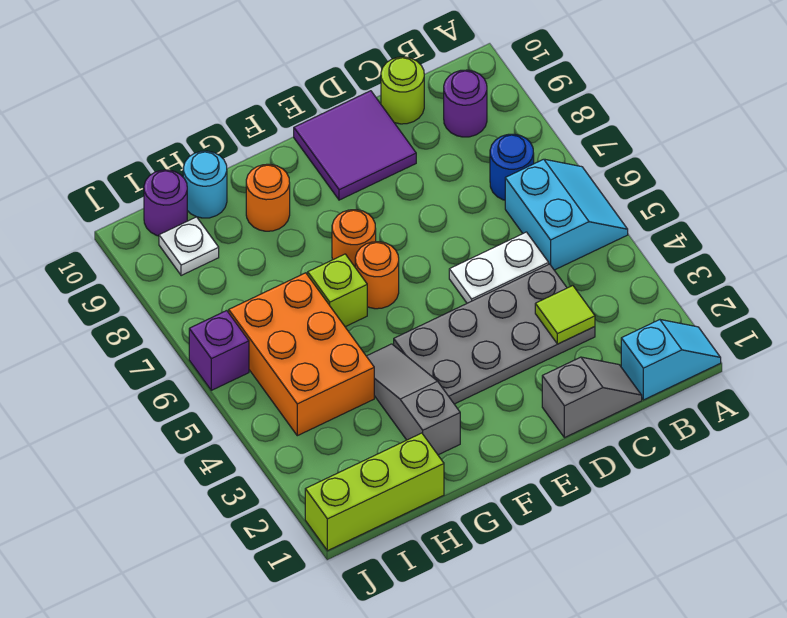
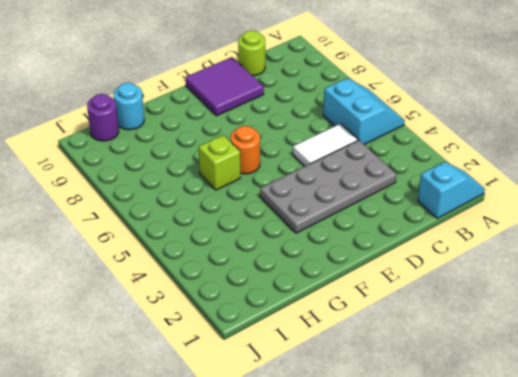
white 1x2 tile [293,124,358,166] -> white 1x2 plate [449,232,549,303]
none -> blue 1x1 round brick [490,134,534,200]
none -> purple 1x1 round brick [444,70,487,137]
none -> grey 1x2 slope [542,357,642,438]

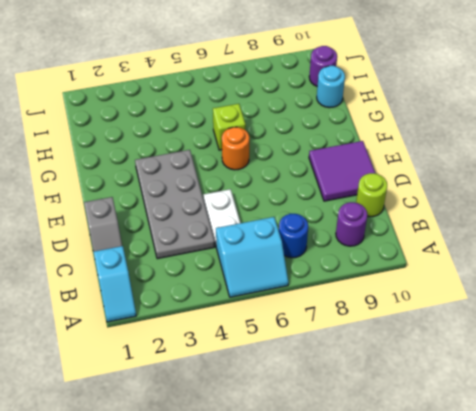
none -> orange 1x1 round brick [332,210,376,267]
none -> grey 1x3 slope [367,344,460,455]
none -> orange 1x1 round brick [246,164,290,231]

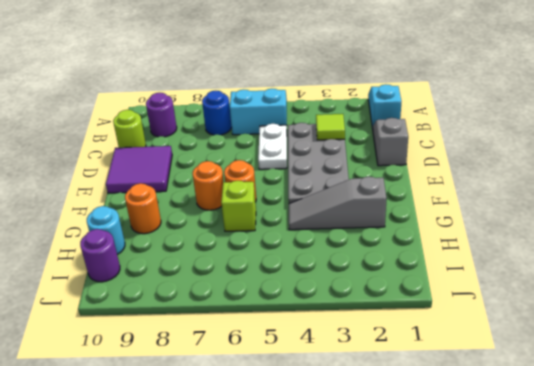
none -> lime 1x3 brick [305,433,444,551]
none -> orange 2x3 brick [229,273,374,436]
none -> white 1x1 plate [159,217,219,276]

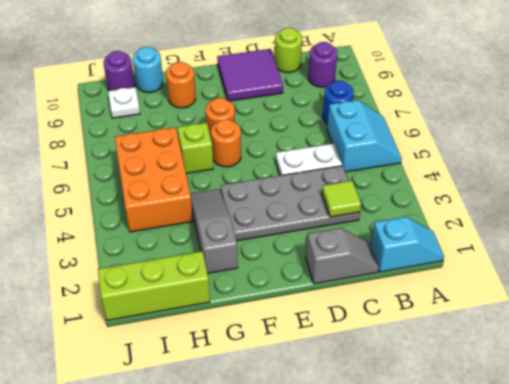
none -> purple 1x1 brick [189,311,249,390]

